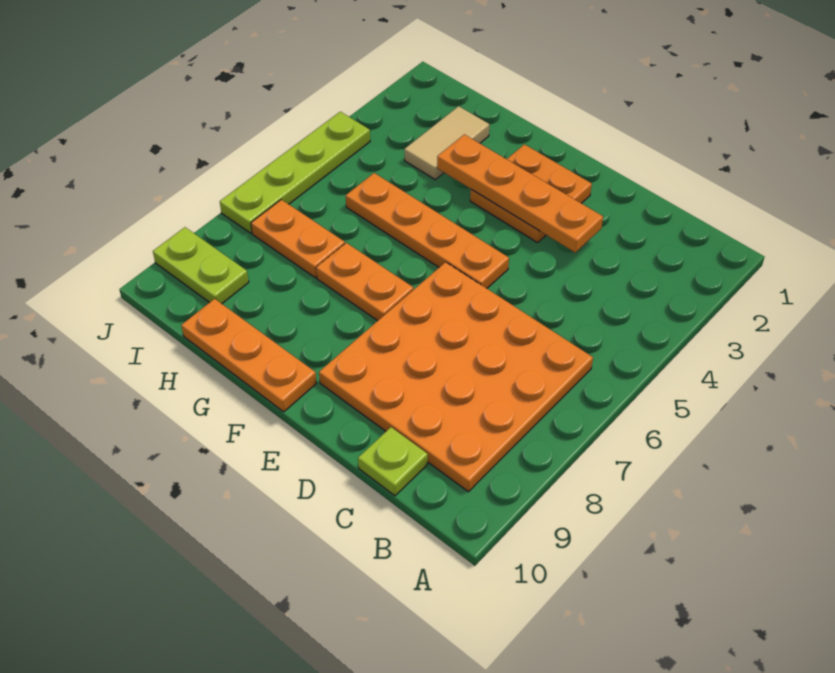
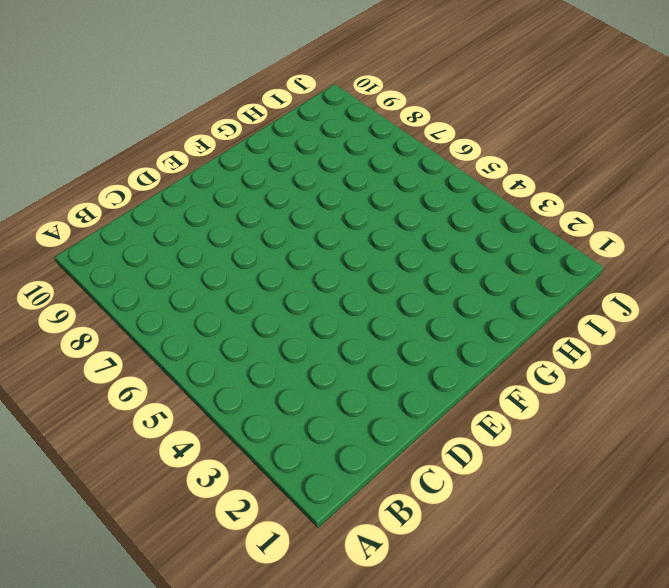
none -> orange 4x4 plate [319,262,593,492]
none -> lime 1x1 plate [358,427,428,496]

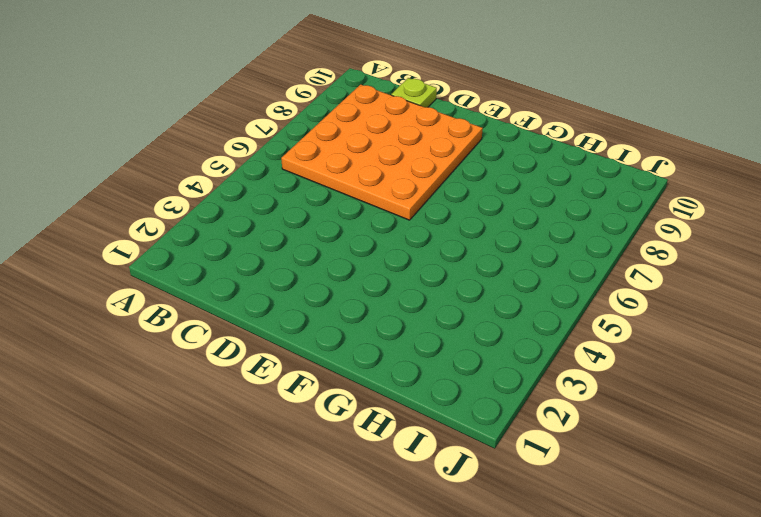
none -> orange 2x2 plate [470,144,592,243]
none -> orange 1x4 plate [346,173,509,288]

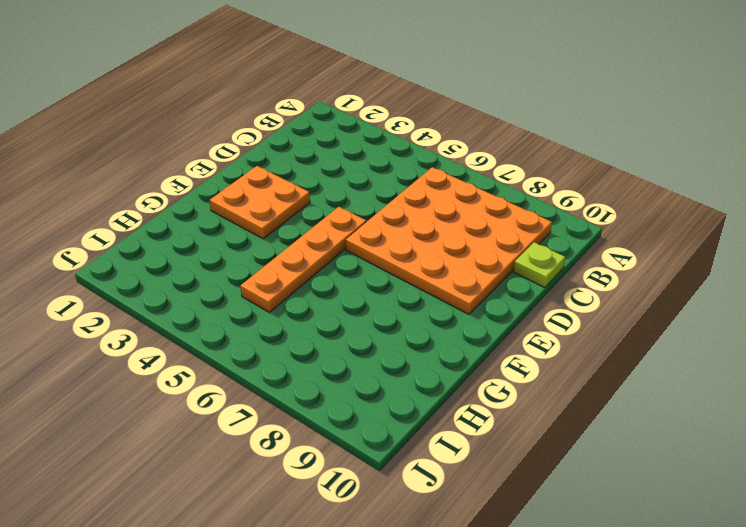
none -> orange 1x2 plate [316,243,413,321]
none -> orange 1x3 plate [181,299,317,412]

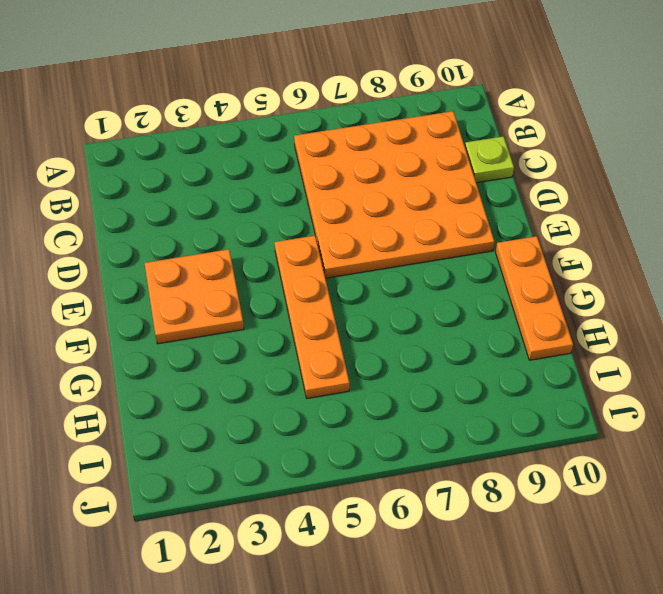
none -> orange 1x2 plate [316,243,413,321]
none -> tan 1x2 tile [404,106,489,180]

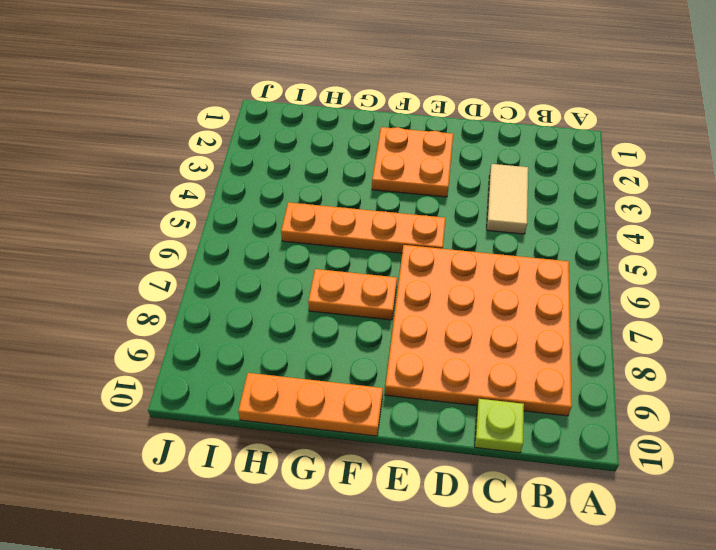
tan 1x2 tile [487,164,528,234] -> tan 1x2 tile moved to [404,106,489,180]
none -> orange 1x2 plate [251,200,345,278]
none -> lime 1x2 plate [153,227,249,304]

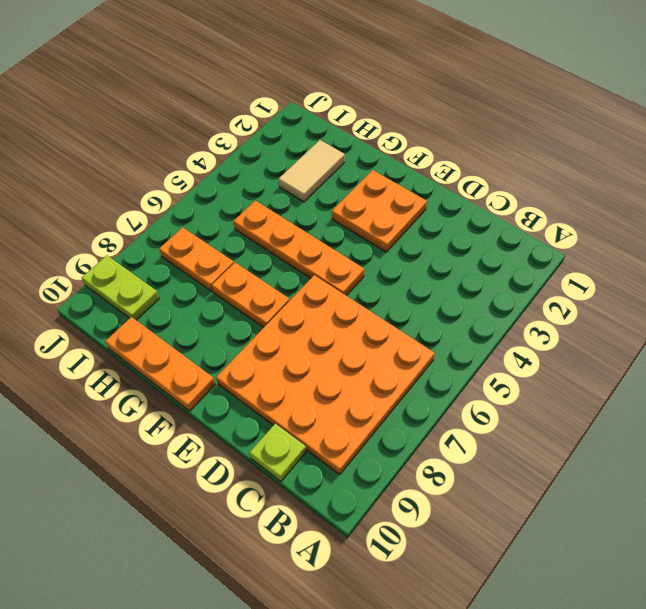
none -> lime 1x4 plate [220,112,370,233]
none -> orange 1x4 plate [437,134,603,252]

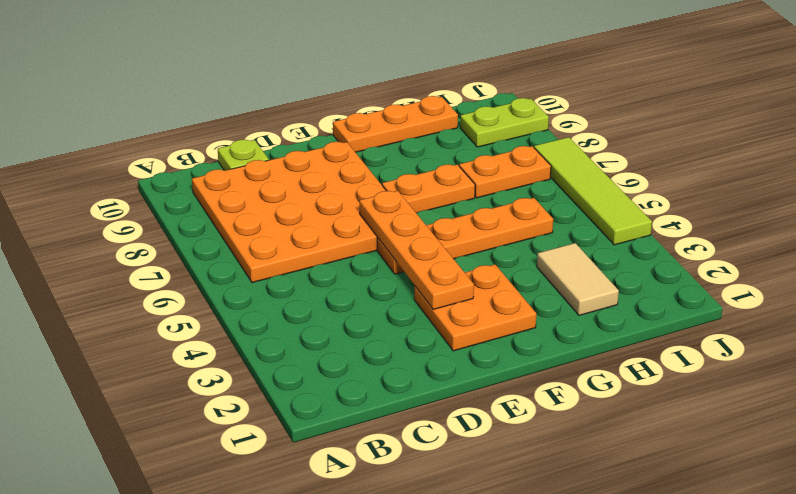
orange 1x4 plate [360,191,474,309] -> orange 1x4 plate turned to [437,134,603,252]
lime 1x4 tile [534,137,652,245] -> lime 1x4 plate [220,112,370,233]

